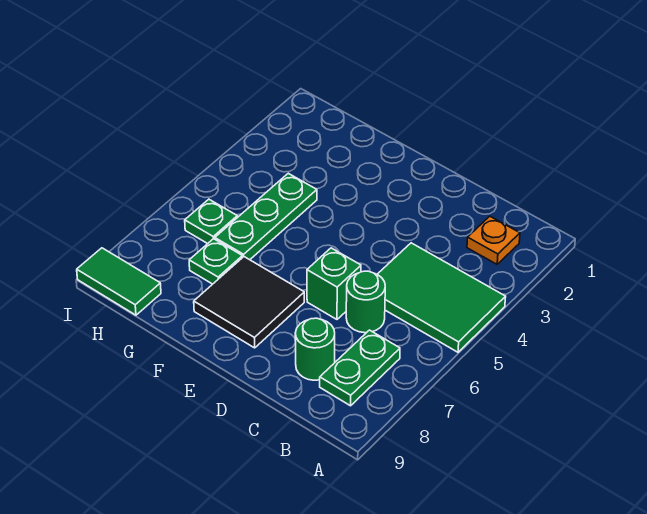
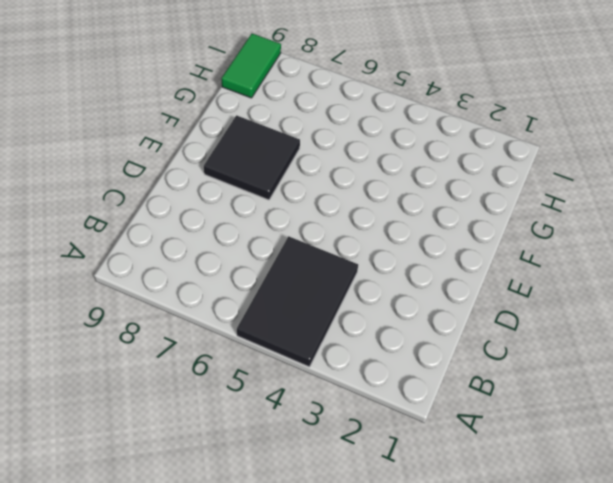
black 2x3 tile [237,236,358,367] -> green 2x3 tile [377,243,506,352]
none -> orange 1x1 plate [467,216,520,264]
none -> green 1x2 plate [320,330,400,406]

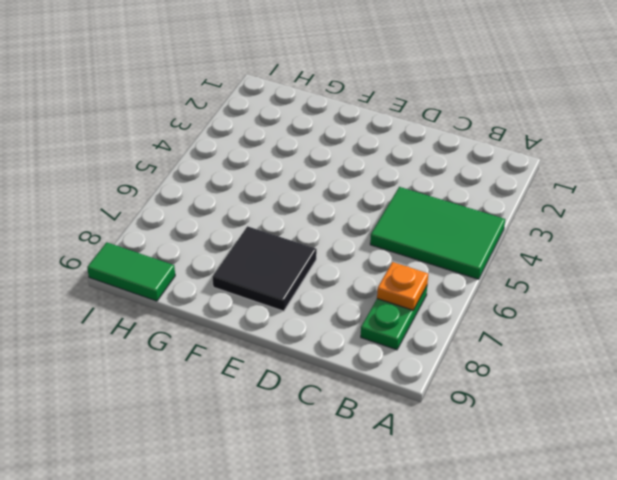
orange 1x1 plate [377,262,428,310] -> orange 1x1 plate moved to [467,216,520,264]
none -> green 1x1 round brick [346,271,385,333]
none -> green 1x1 round brick [295,318,335,380]

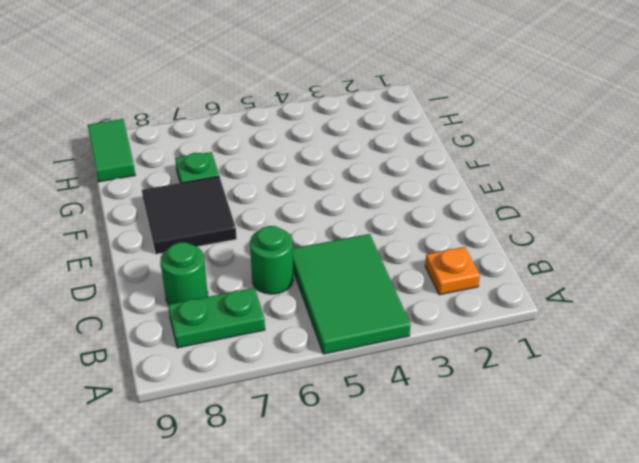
none -> green 1x1 brick [307,248,361,319]
none -> green 1x3 plate [215,173,317,260]

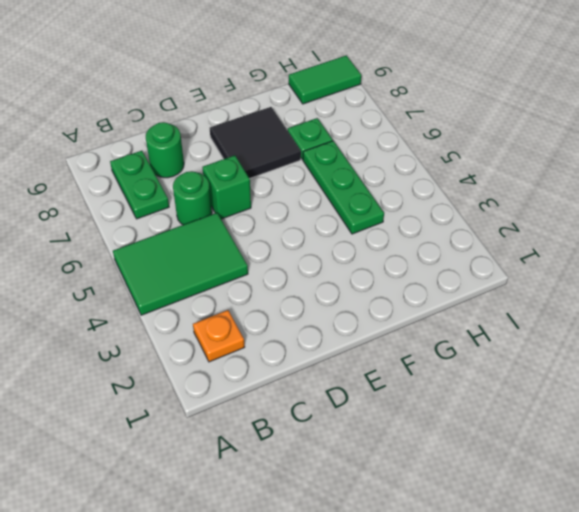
none -> green 1x1 plate [185,199,237,244]

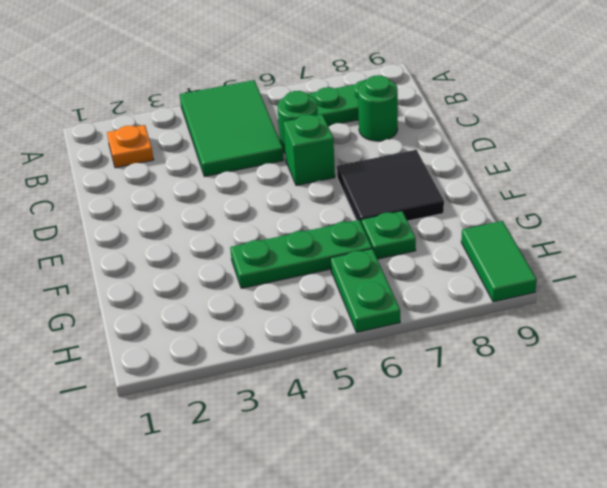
green 1x2 plate [330,249,400,332] -> green 1x1 plate [185,199,237,244]

